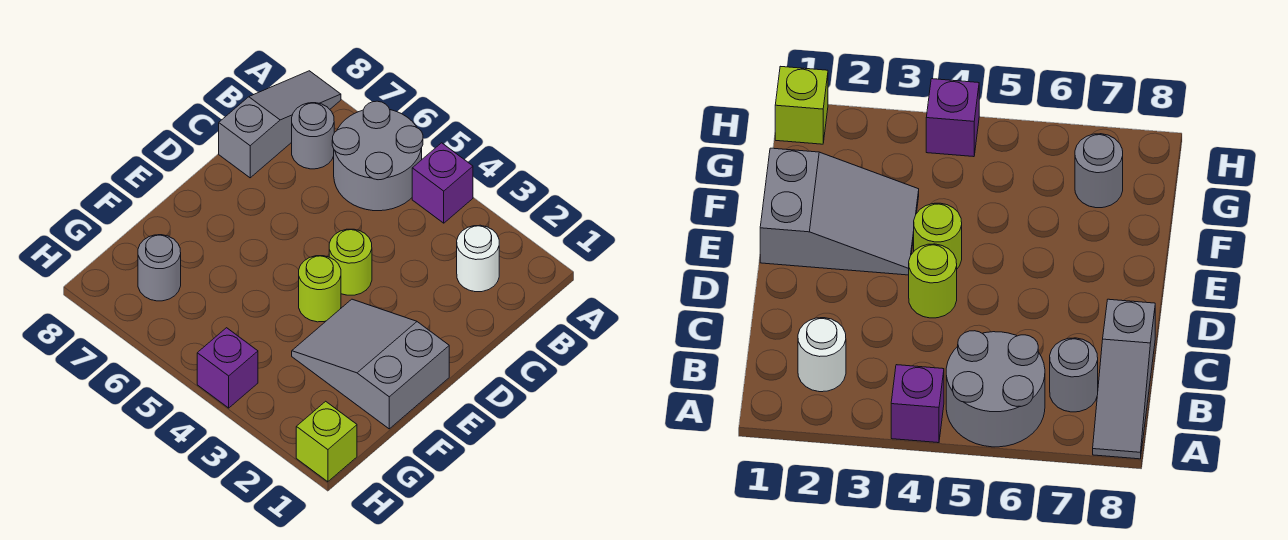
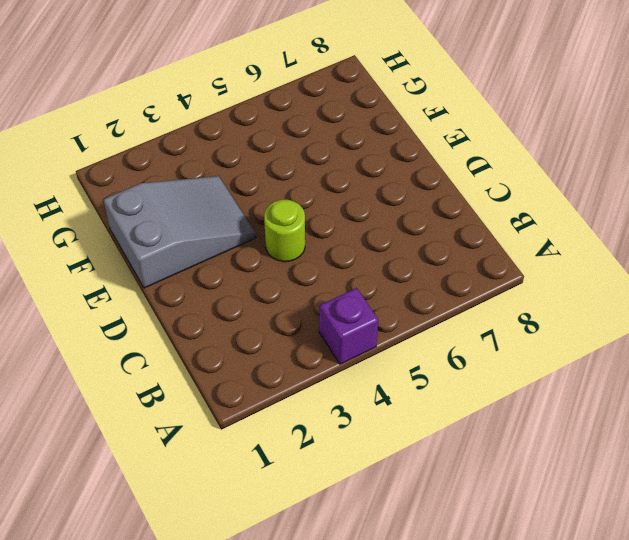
none -> grey 2x2 round brick [332,101,423,211]
none -> grey 1x3 slope [219,71,341,178]

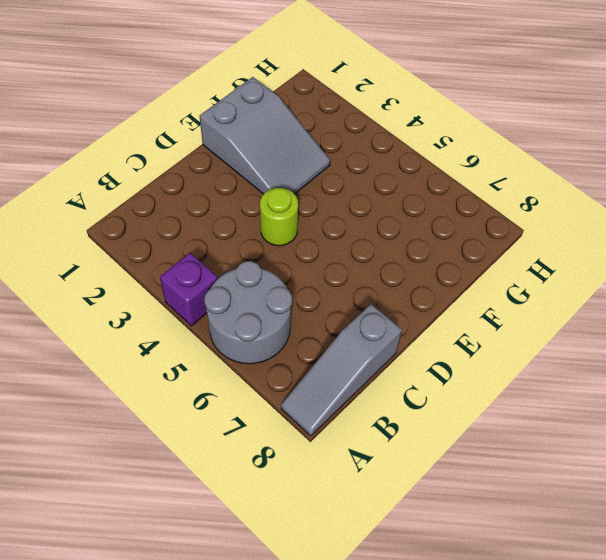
none -> white 1x1 round brick [457,225,499,292]
none -> grey 1x1 round brick [292,103,334,169]

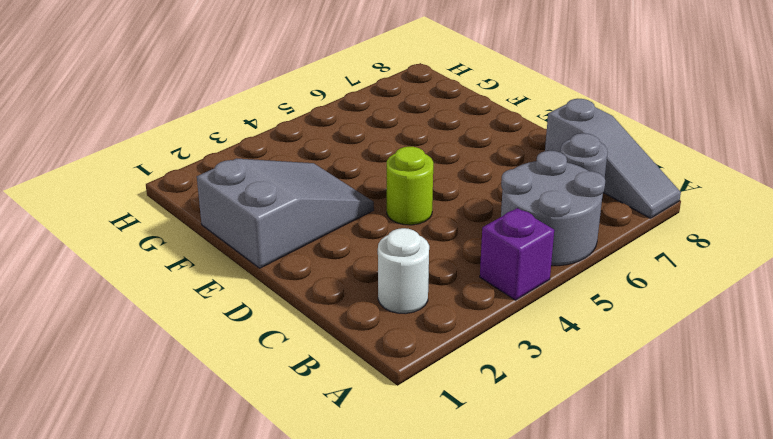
none -> lime 1x1 round brick [299,256,341,322]
none -> grey 1x1 round brick [138,235,181,301]

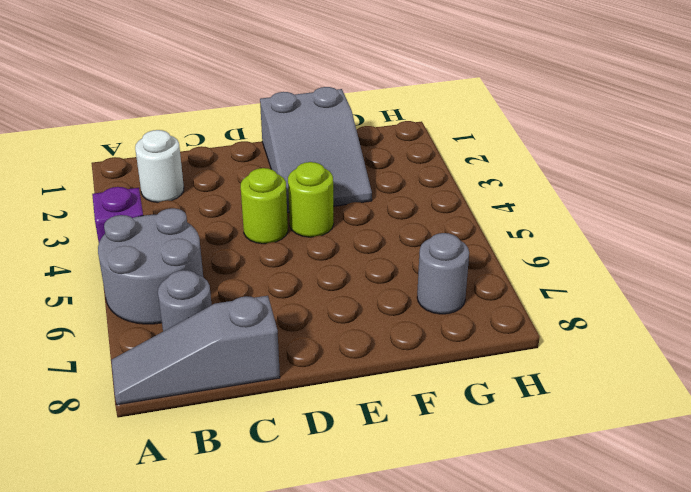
none -> lime 1x1 brick [296,401,357,482]
none -> purple 1x1 brick [197,328,258,408]

